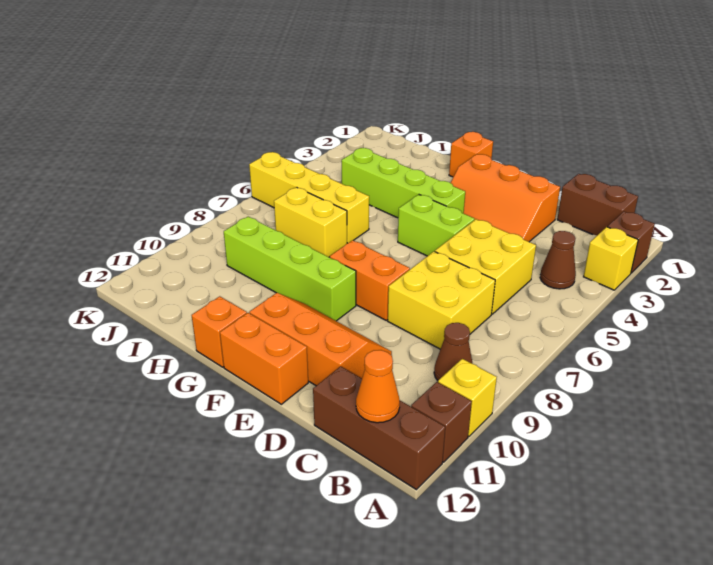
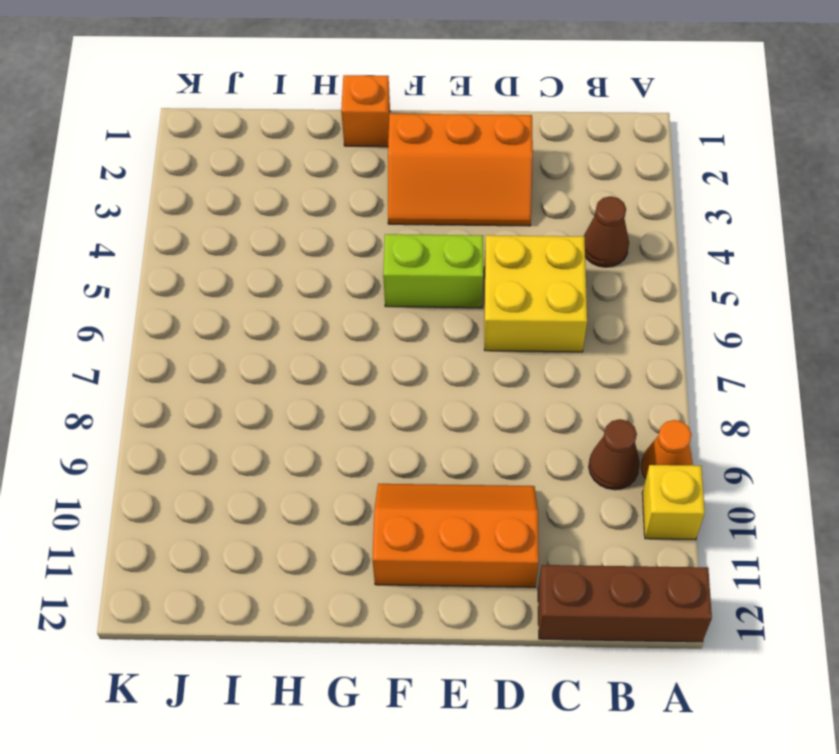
orange 1x1 cone [641,420,693,479] -> orange 1x1 cone moved to [356,350,400,423]
none -> brown 1x1 brick [608,212,655,273]
none -> yellow 1x1 brick [584,227,638,290]
none -> brown 1x1 brick [411,382,472,462]

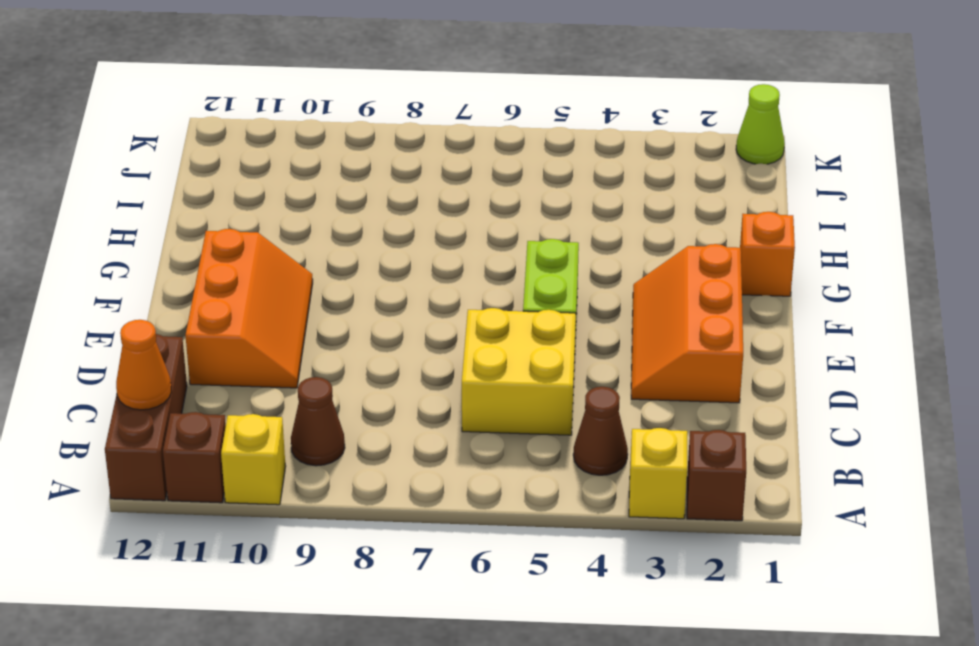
lime 1x1 cone [736,84,785,164] -> none
none -> brown 1x2 brick [557,174,638,235]
none -> yellow 2x2 brick [388,252,495,349]
none -> orange 1x2 brick [330,240,410,320]

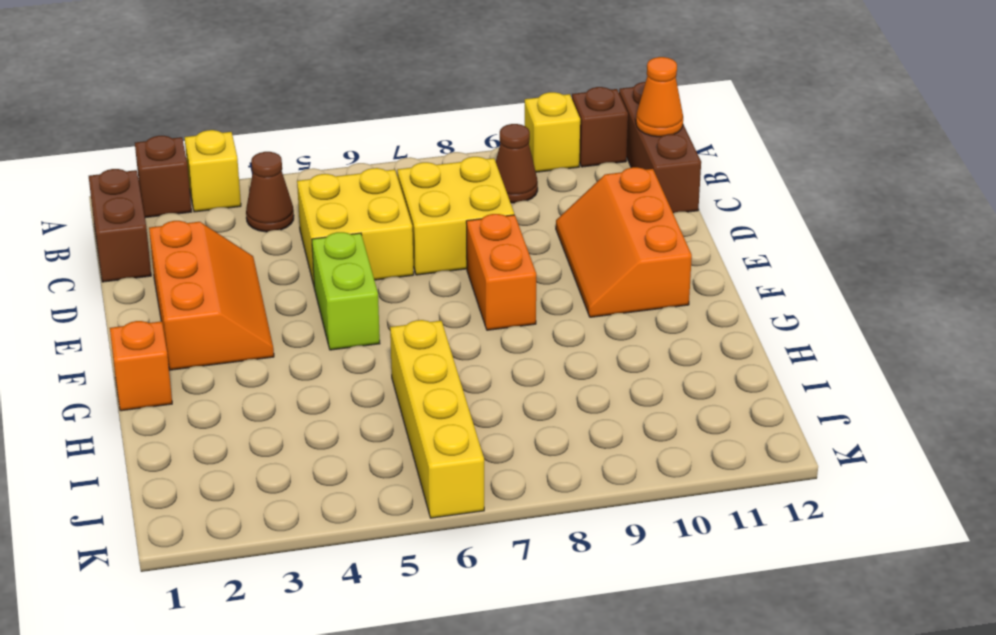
none -> orange 1x2 brick [220,313,308,404]
none -> lime 1x4 brick [342,148,465,218]
none -> lime 1x4 brick [224,217,356,321]

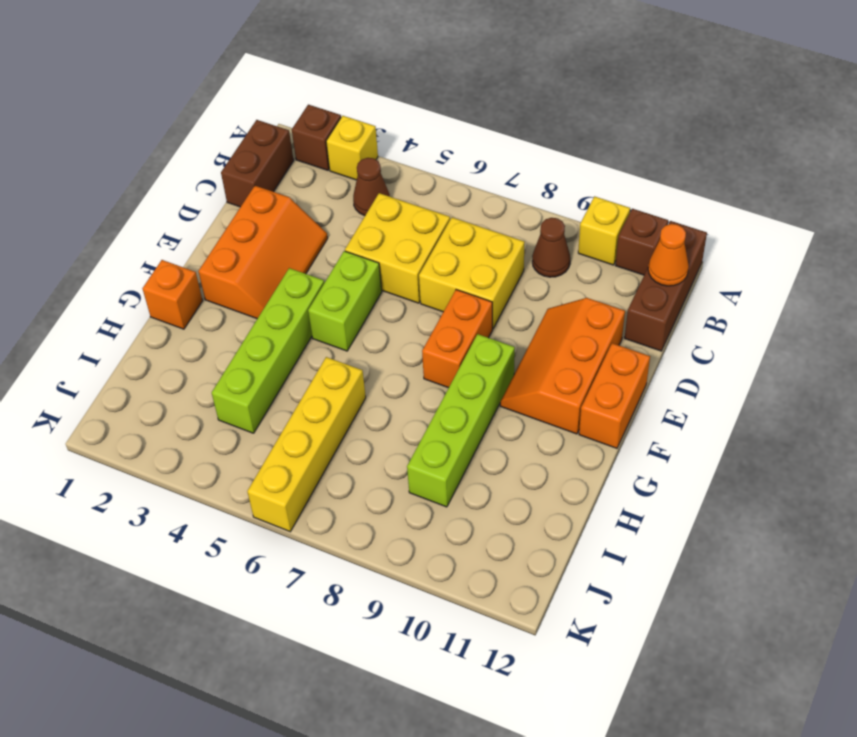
none -> orange 1x1 brick [192,296,247,367]
none -> yellow 1x2 brick [274,187,347,257]

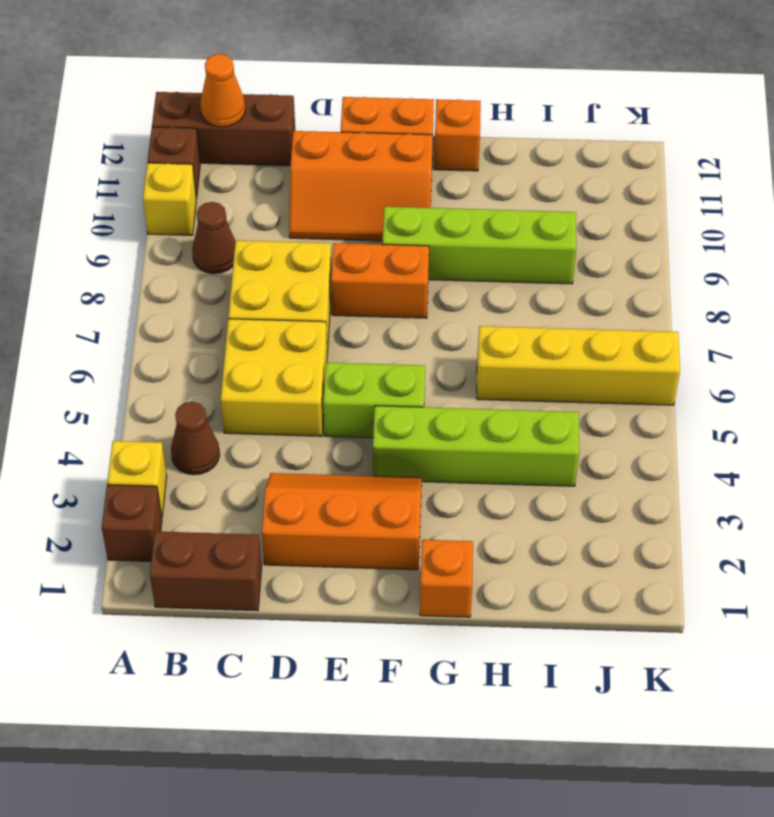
none -> yellow 1x2 brick [274,187,347,257]

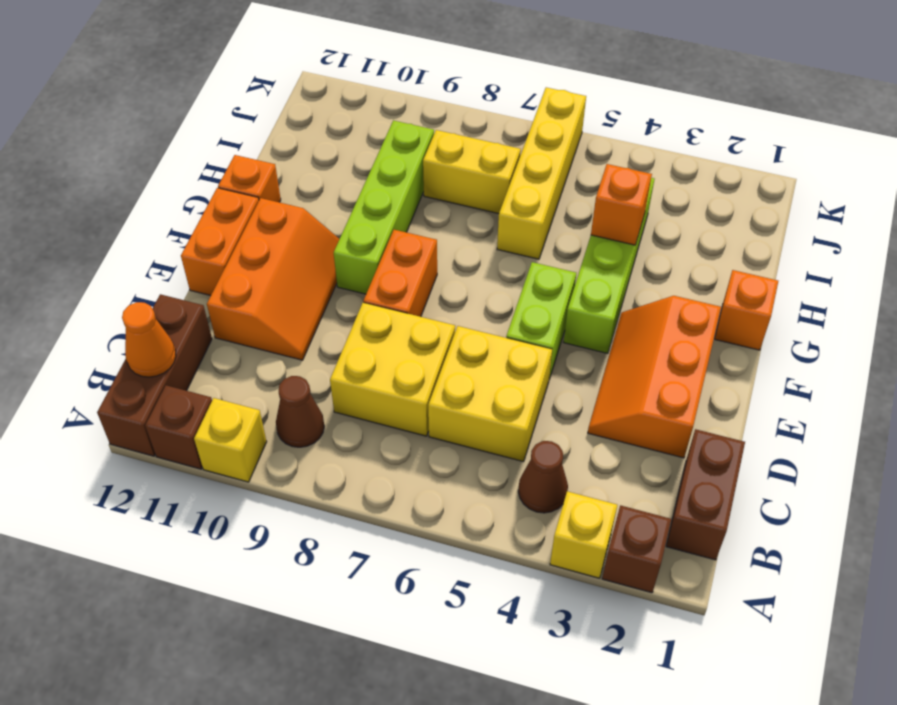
orange 1x1 brick [591,164,652,245] -> none
yellow 1x2 brick [423,130,521,214] -> yellow 1x2 brick turned to [274,187,347,257]

